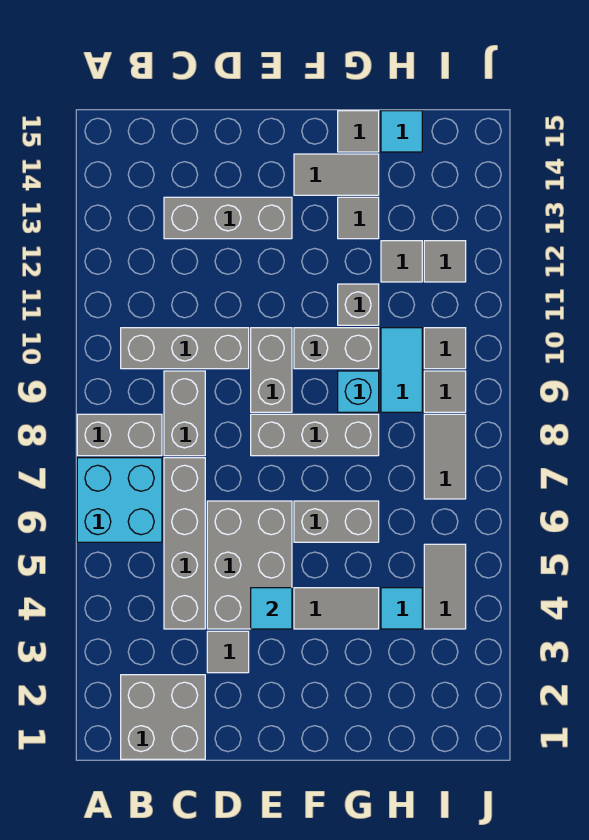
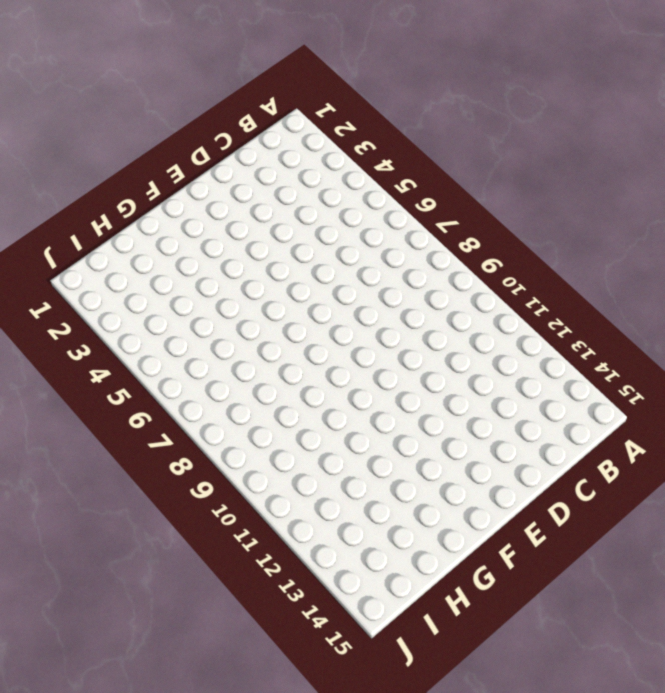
none -> cyan 2x2 brick [77,458,162,542]
none -> grey 1x2 brick [77,414,162,456]
none -> grey 2x2 brick [121,675,205,759]

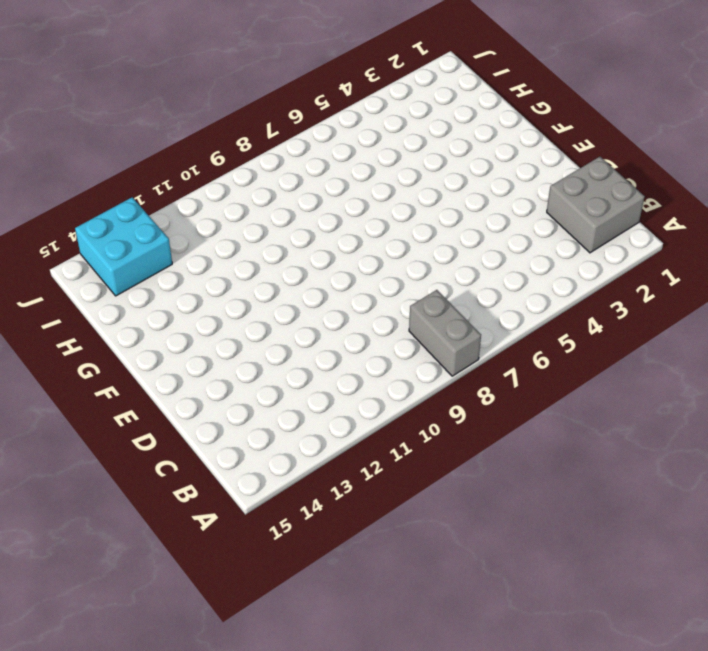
cyan 2x2 brick [75,197,172,296] -> cyan 2x2 brick moved to [77,458,162,542]
none -> grey 1x3 brick [121,328,249,369]
none -> grey 1x4 brick [164,458,205,629]
none -> grey 1x2 brick [164,371,205,456]

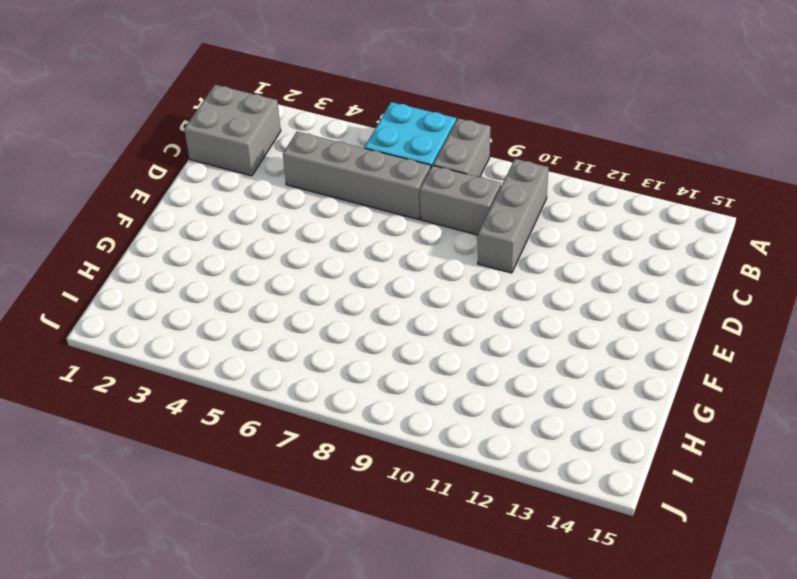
none -> grey 1x3 brick [164,197,292,239]
none -> grey 1x1 tile [207,631,249,673]
none -> grey 2x3 brick [207,501,292,629]

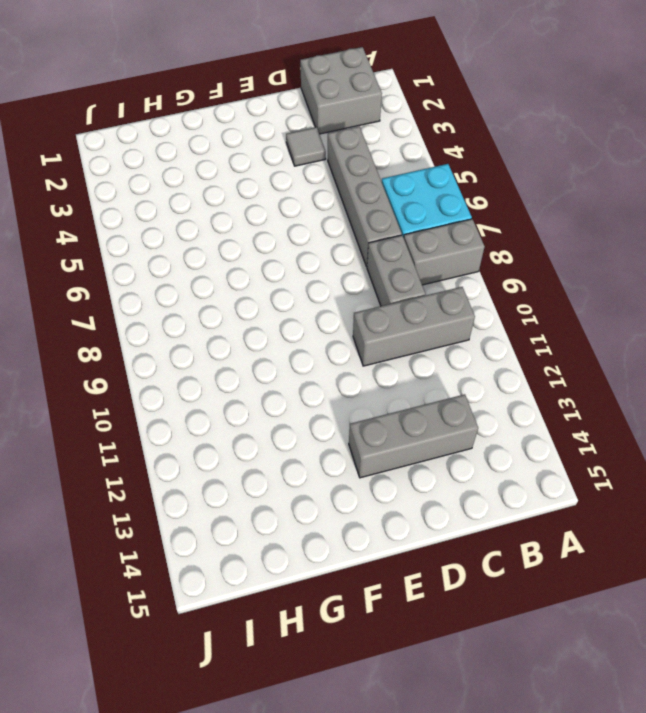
none -> grey 2x3 brick [207,501,292,629]
none -> grey 1x3 brick [251,414,379,456]
none -> grey 1x2 brick [251,328,292,412]

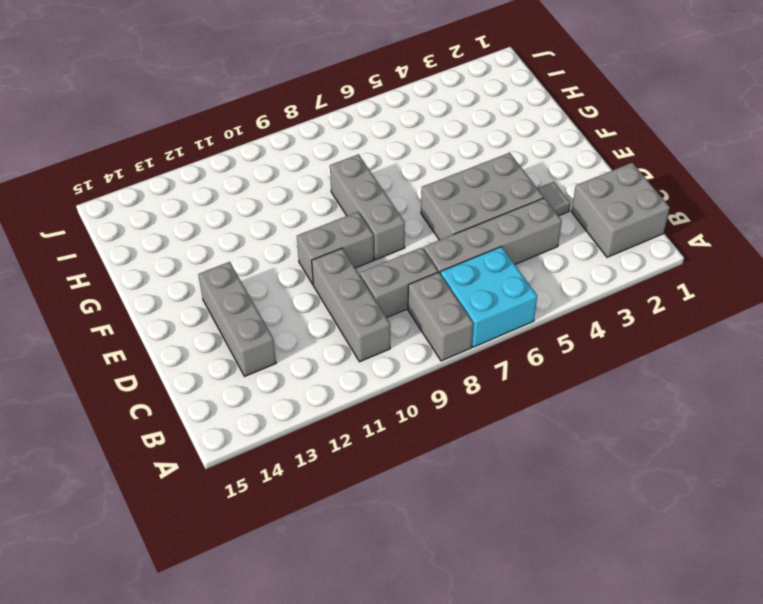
none -> grey 1x2 tile [294,588,379,629]
none -> grey 1x2 brick [294,501,379,542]
none -> grey 1x2 brick [294,328,379,369]

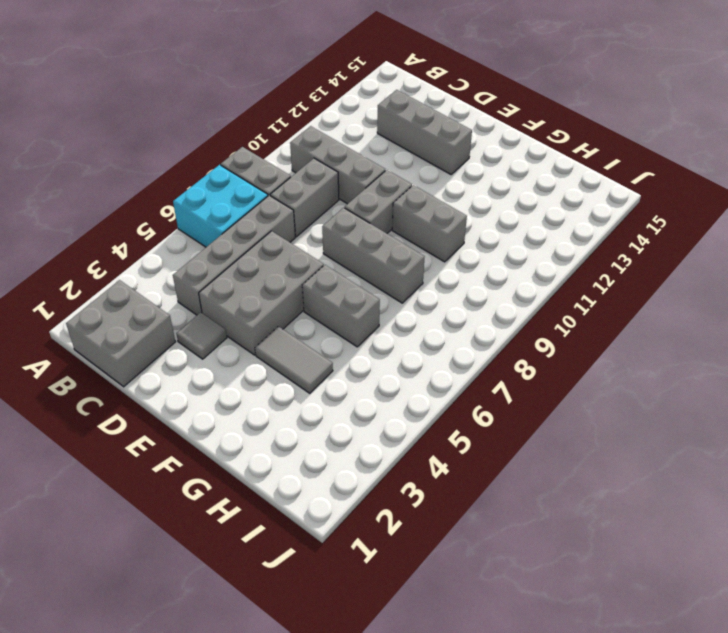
none -> grey 1x2 tile [294,154,379,195]
none -> cyan 1x1 brick [338,371,379,412]
none -> grey 1x1 brick [338,284,379,325]

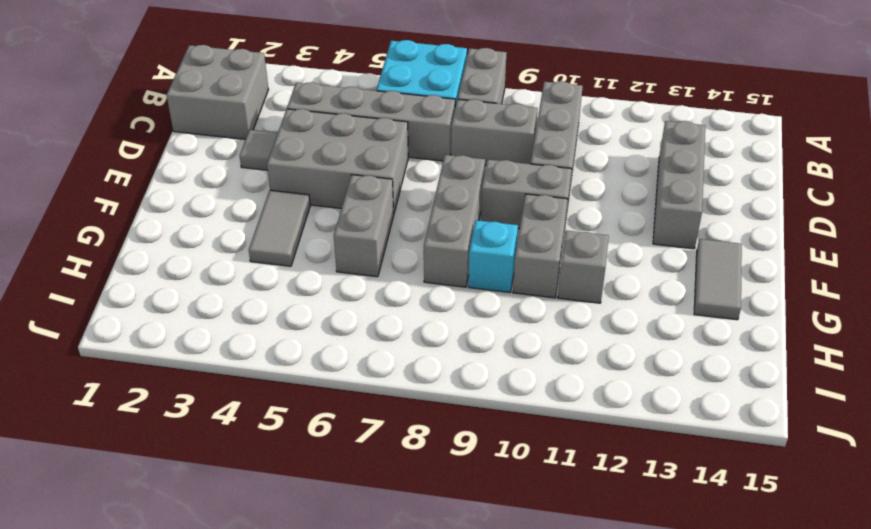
none -> grey 1x1 tile [338,197,379,239]
none -> grey 1x1 tile [338,111,379,152]
none -> cyan 1x1 tile [381,588,422,629]

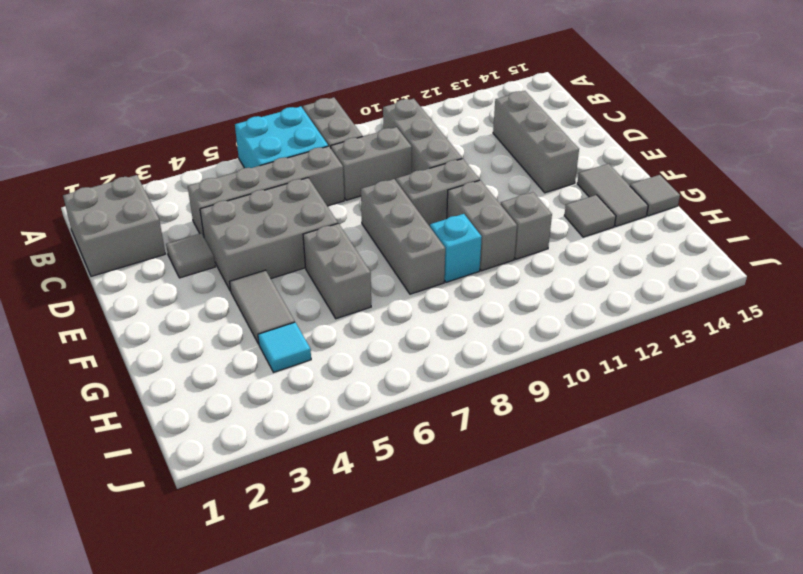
none -> cyan 1x2 tile [381,328,422,412]
none -> grey 1x1 tile [381,241,422,282]
none -> cyan 1x1 tile [381,111,422,152]

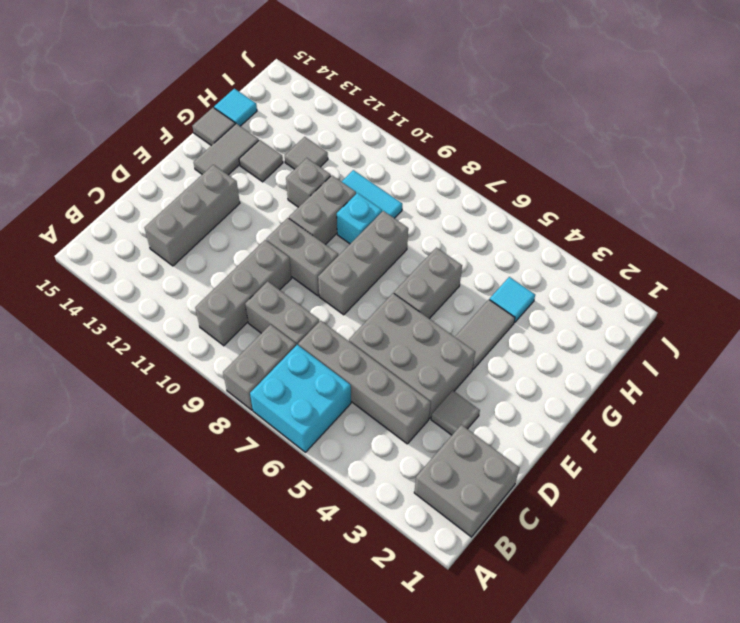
none -> grey 1x2 tile [424,544,466,629]
none -> grey 1x2 tile [424,414,466,499]
none -> grey 1x1 tile [424,371,466,412]

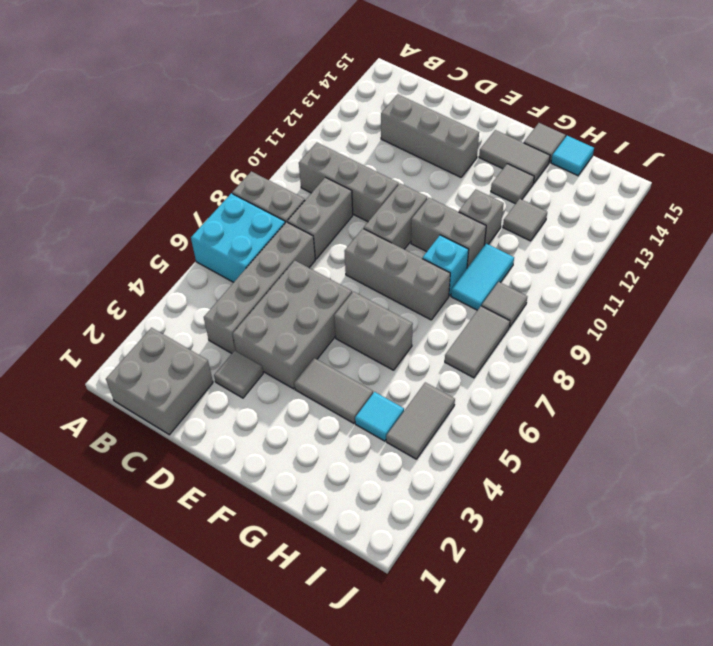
none -> grey 1x1 tile [424,328,466,369]
none -> grey 1x1 tile [424,241,466,282]
none -> cyan 1x1 tile [251,588,292,629]

